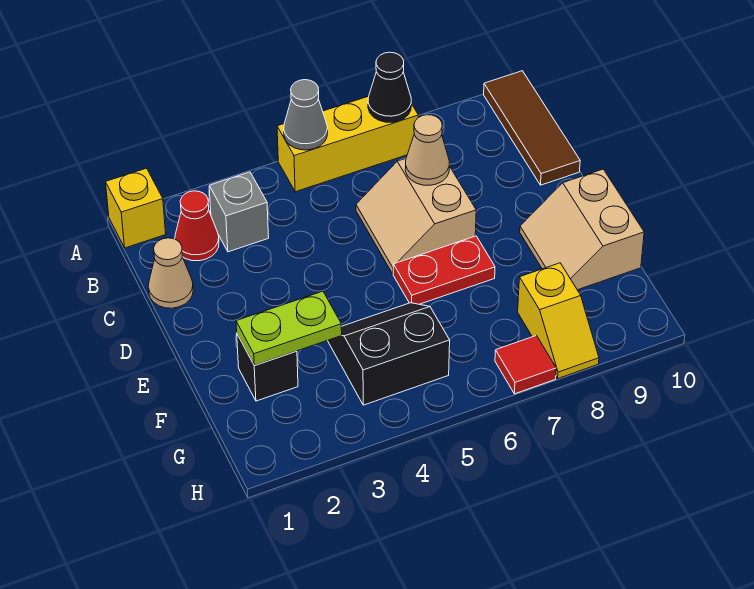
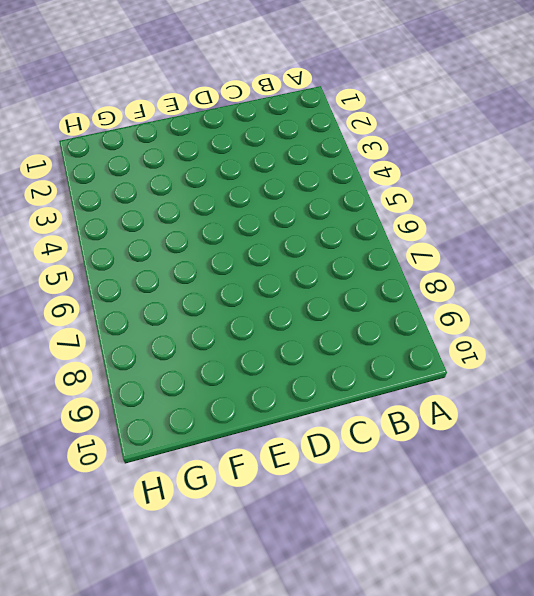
none -> yellow 1x1 brick [106,168,166,248]
none -> yellow 1x3 brick [277,96,418,192]
none -> brown 1x3 tile [484,71,580,185]

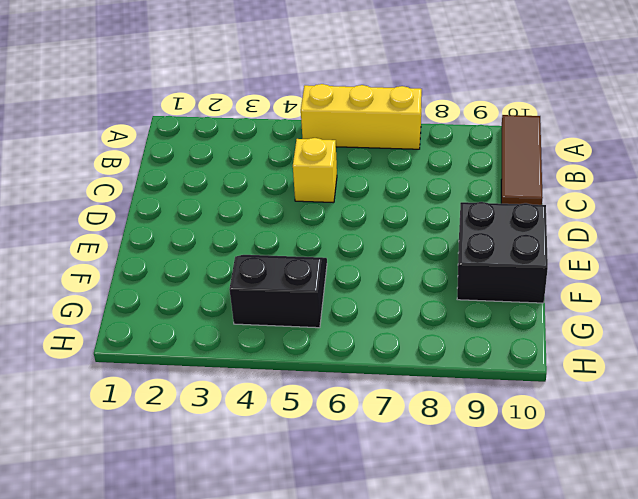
yellow 1x1 brick [293,138,337,203] -> yellow 1x1 brick moved to [106,168,166,248]
black 2x2 brick [457,202,548,303] -> tan 2x2 slope [520,169,644,290]
none -> red 1x1 cone [175,191,219,261]
none -> grey 1x1 brick [209,172,269,252]
none -> tan 1x1 cone [148,238,193,308]

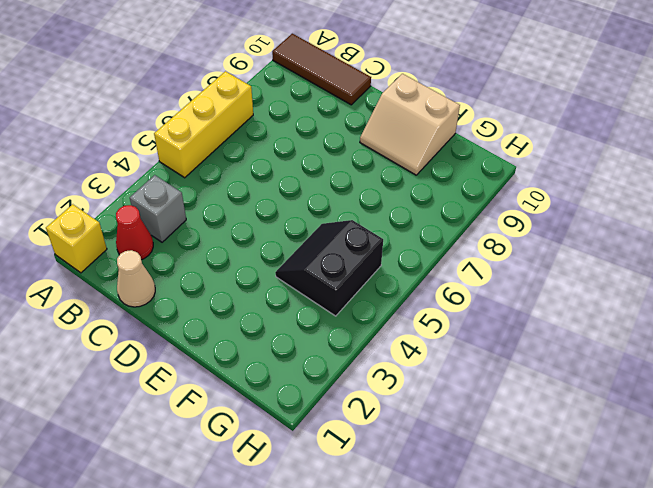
none -> tan 2x2 slope [356,158,476,274]
none -> red 1x2 plate [393,236,495,304]
none -> black 1x1 brick [237,334,298,401]

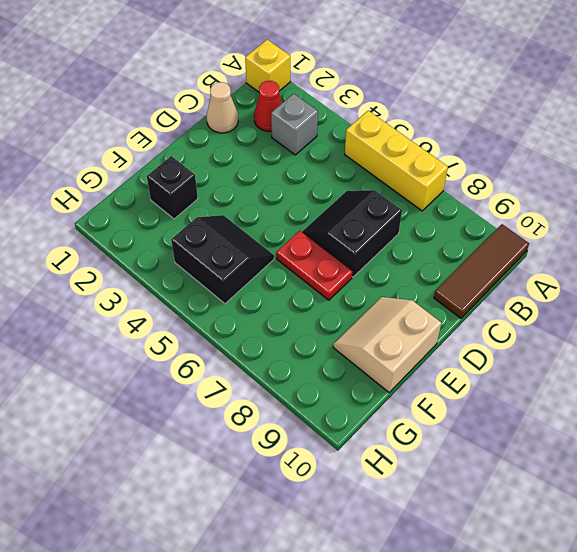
black 2x2 slope [302,190,402,277] -> tan 2x2 slope [356,158,476,274]
none -> yellow 1x2 slope [518,263,599,378]
none -> red 1x1 tile [495,336,556,394]
none -> grey 1x1 cone [284,80,328,150]

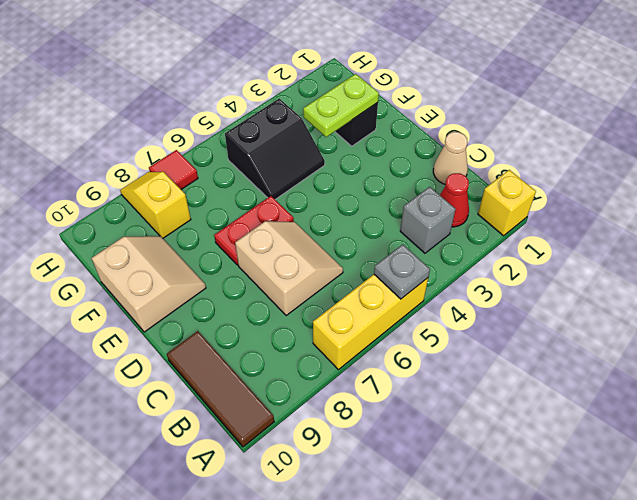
grey 1x1 plate [374,244,430,299] -> grey 1x1 cone [284,80,328,150]
none -> black 1x1 cone [368,52,411,122]
none -> tan 1x1 cone [405,115,450,185]

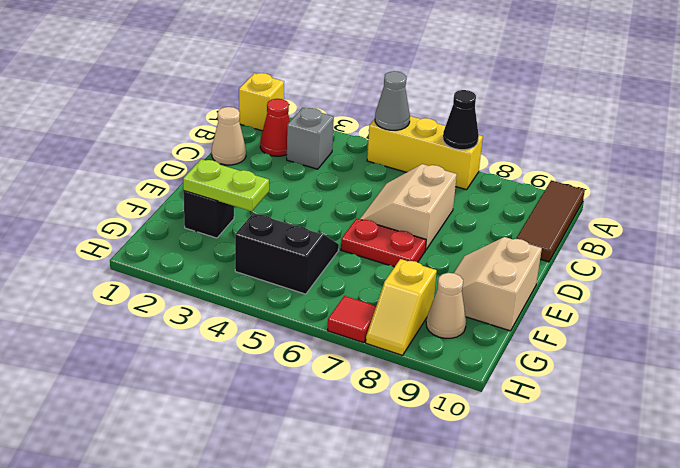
tan 1x1 cone [426,273,466,338] -> tan 1x1 cone moved to [405,115,450,185]

